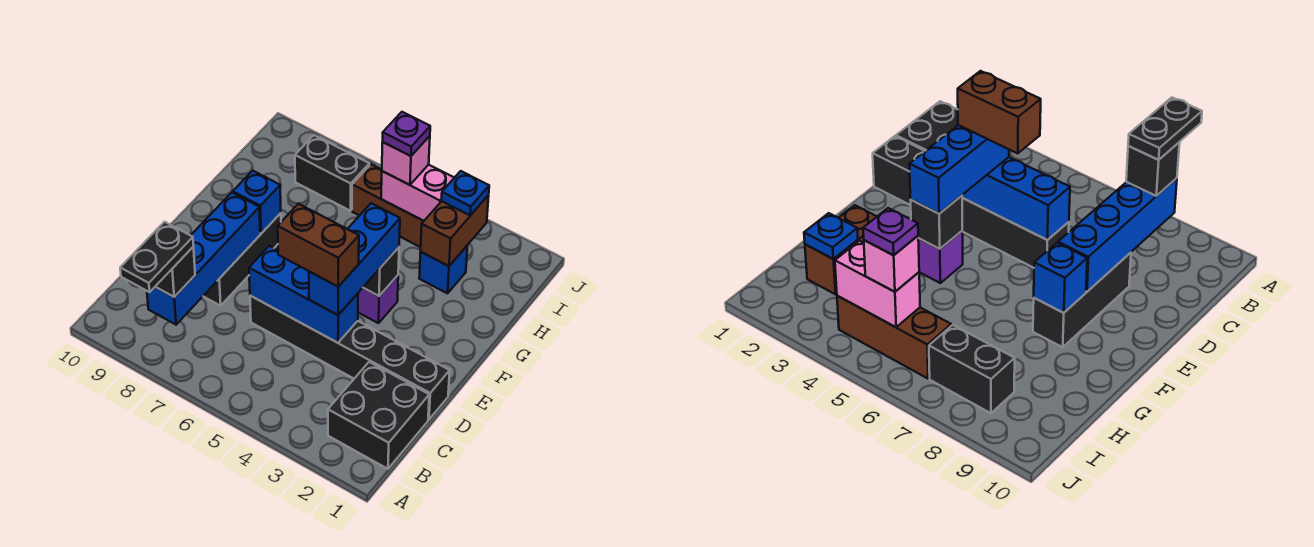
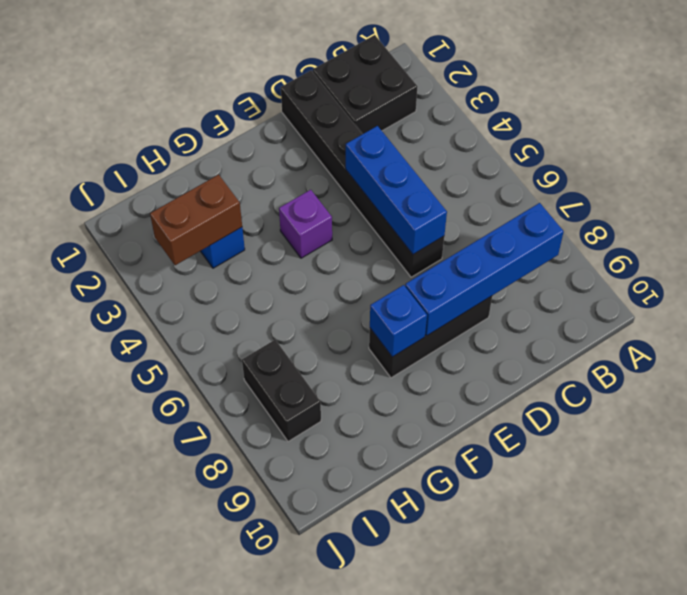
none -> brown 1x3 brick [352,164,424,247]
none -> black 1x1 brick [363,247,399,296]
none -> pink 1x2 brick [381,165,454,221]

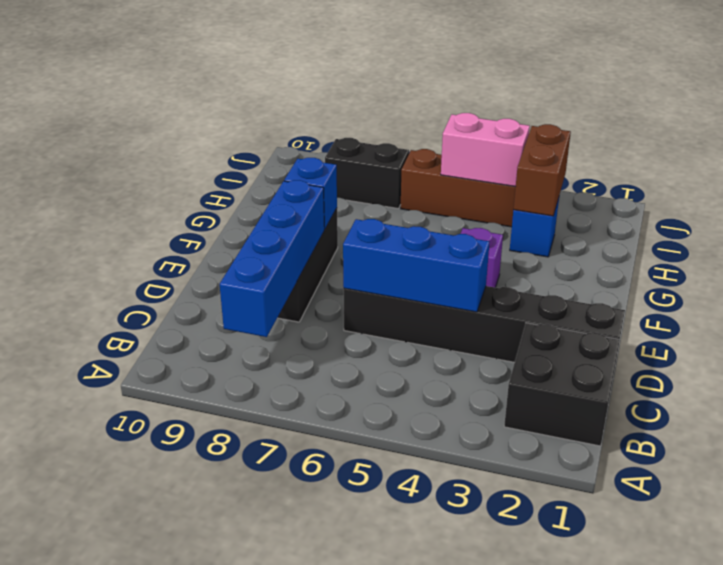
none -> black 1x1 brick [363,247,399,296]
none -> black 1x1 brick [155,247,195,297]
none -> blue 1x3 brick [309,203,400,315]

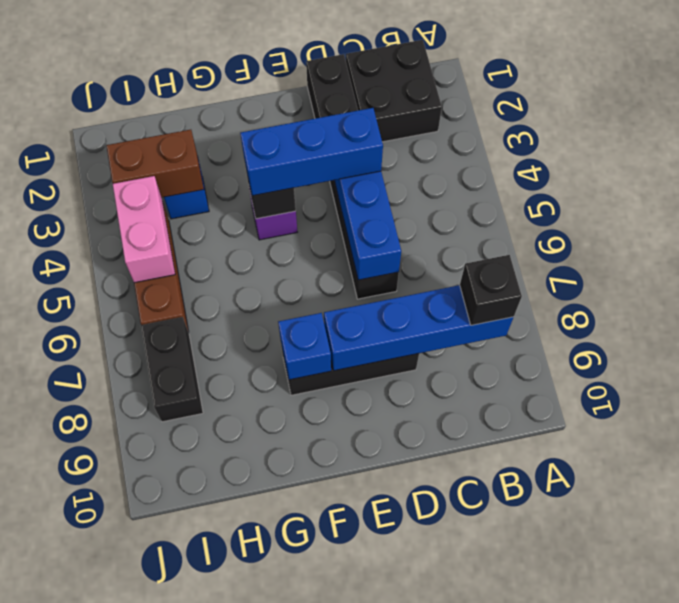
none -> blue 1x1 plate [441,171,489,215]
none -> pink 1x1 brick [382,136,430,185]
none -> black 1x2 plate [120,222,193,292]

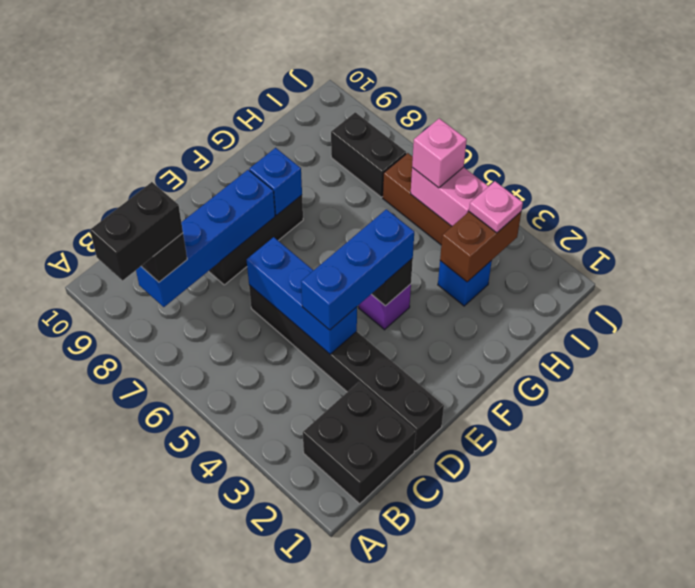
black 1x2 brick [90,182,183,280] -> black 1x2 plate [120,222,193,292]
pink 1x1 plate [469,181,523,233] -> blue 1x1 plate [441,171,489,215]
none -> brown 1x2 brick [278,204,359,287]
none -> purple 1x1 plate [383,112,430,156]

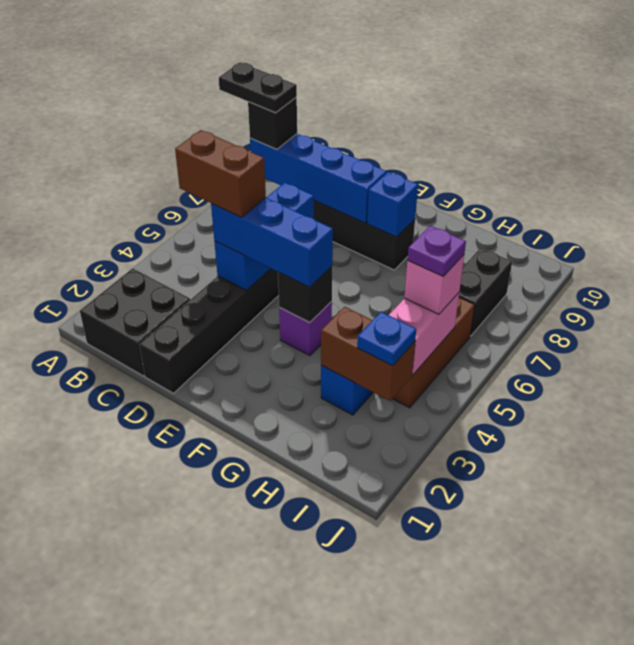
brown 1x2 brick [175,130,266,217] -> brown 1x2 brick turned to [278,204,359,287]

